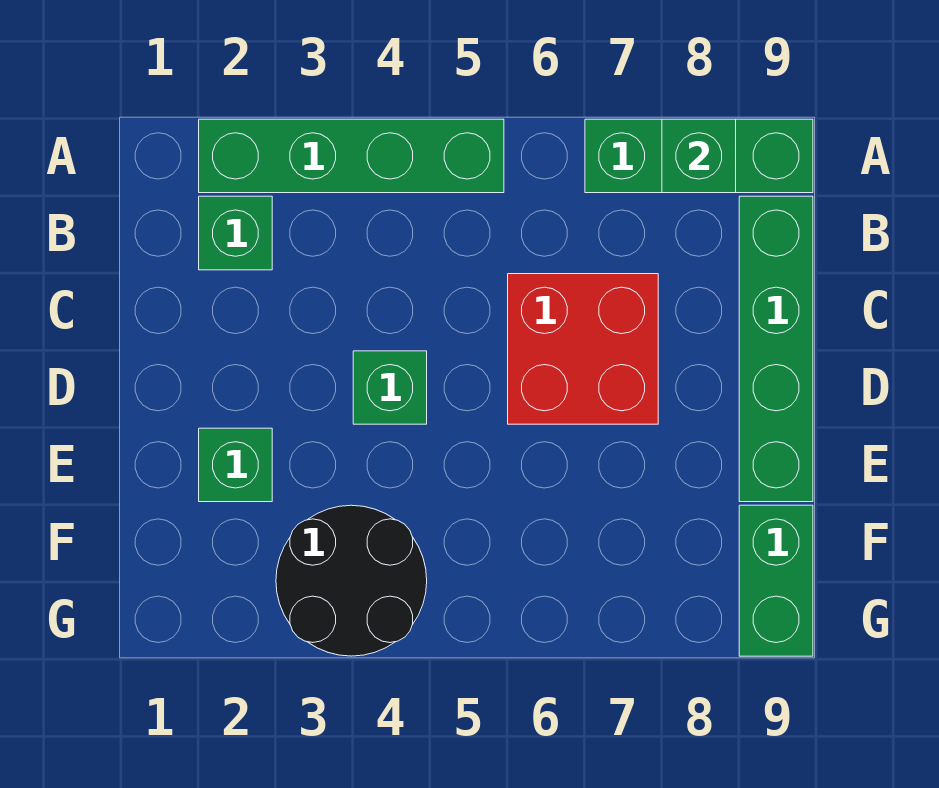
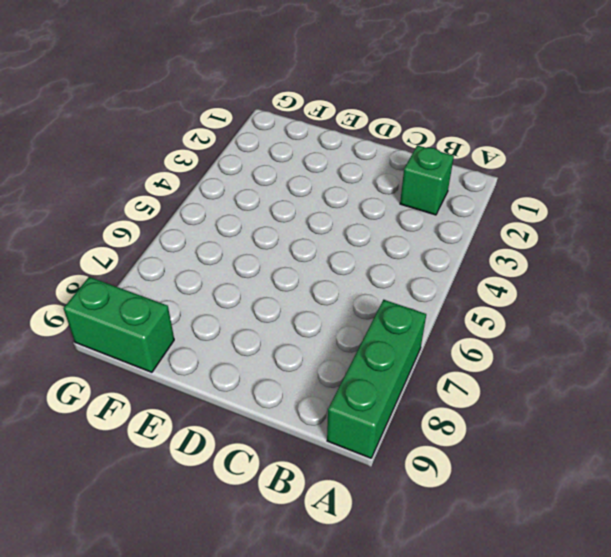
none -> green 1x4 brick [199,119,504,193]
none -> green 1x4 brick [739,196,813,502]

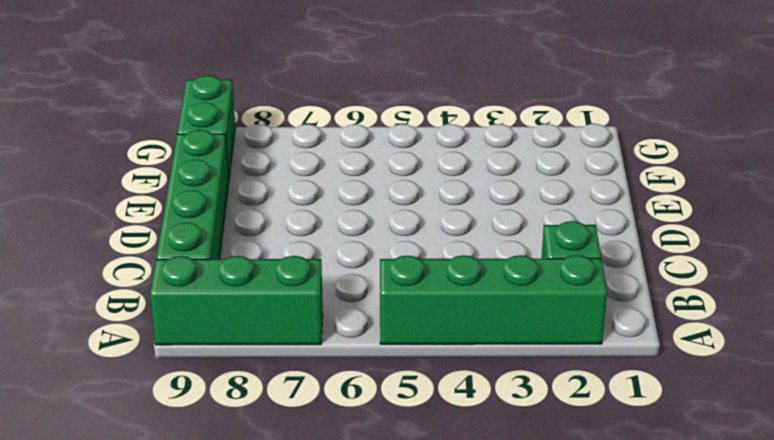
none -> red 2x2 brick [508,274,658,424]
none -> green 1x1 brick [353,351,427,424]

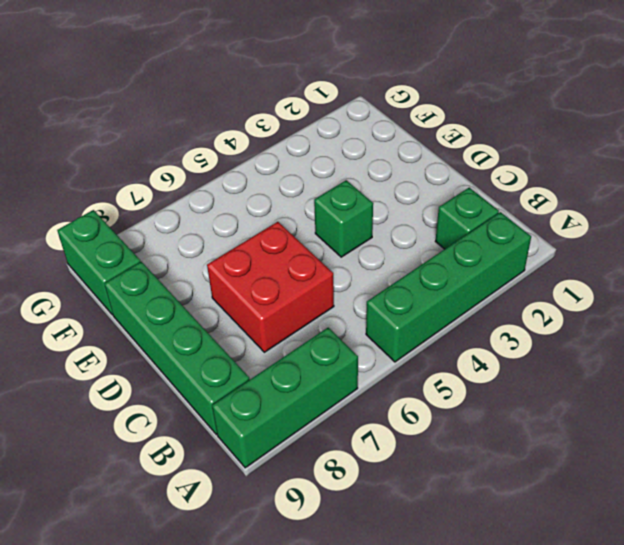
none -> green 1x1 brick [199,428,272,502]
none -> black 2x2 round brick [276,505,427,656]

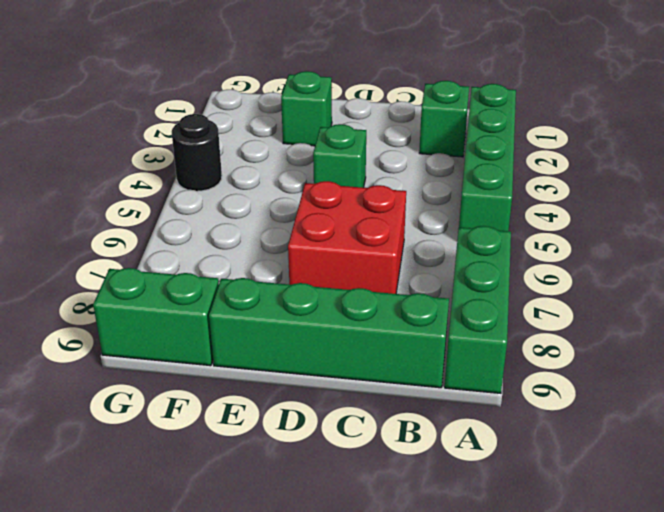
black 1x1 round brick [172,114,222,191] -> black 2x2 round brick [276,505,427,656]
none -> green 1x1 brick [662,119,736,193]

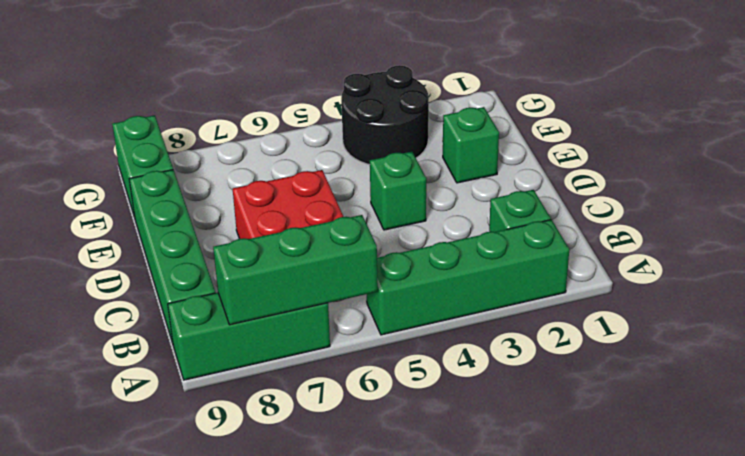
green 1x3 brick [213,215,378,325] -> green 1x1 brick [662,119,736,193]

